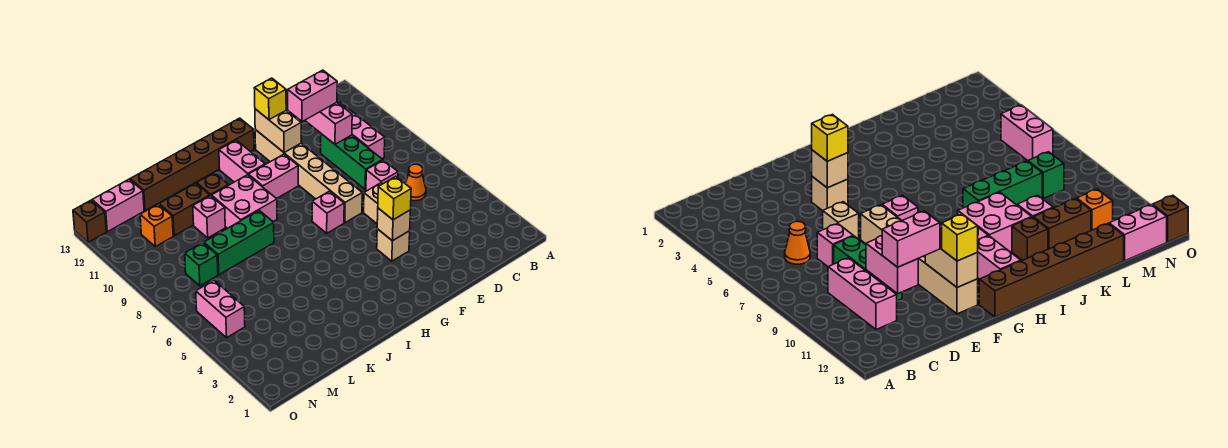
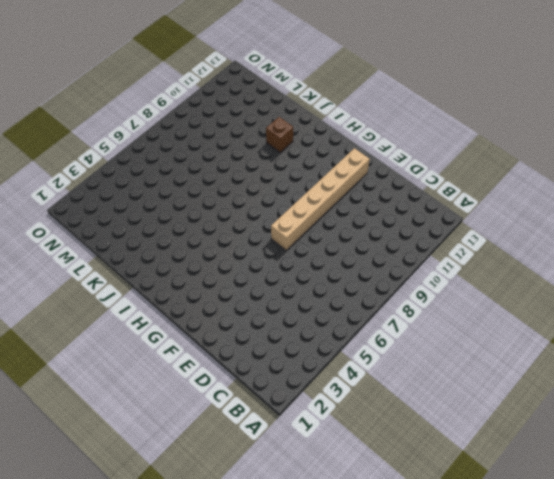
none -> orange 1x1 cone [405,164,426,201]
none -> pink 1x3 brick [338,102,385,159]
none -> pink 1x1 brick [366,160,398,191]

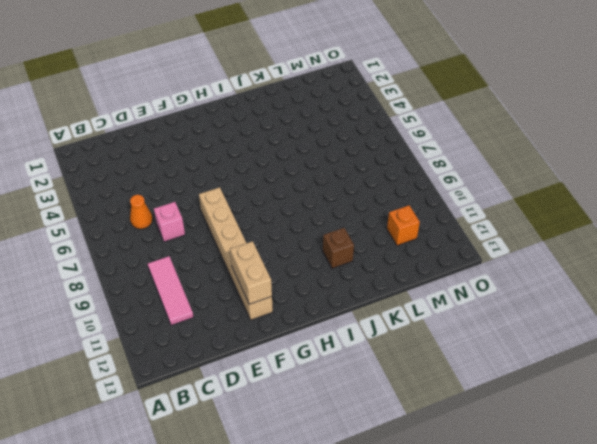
pink 1x3 tile [148,256,193,325] -> pink 1x3 brick [338,102,385,159]
none -> green 1x3 brick [321,134,382,189]
none -> tan 1x1 brick [364,183,382,224]
none -> tan 1x1 brick [377,229,410,261]

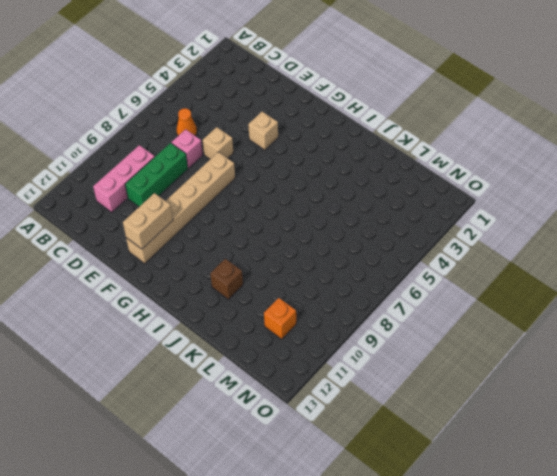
none -> pink 1x1 brick [312,191,344,233]
none -> pink 1x2 brick [248,154,298,199]
none -> brown 1x6 brick [130,118,254,211]

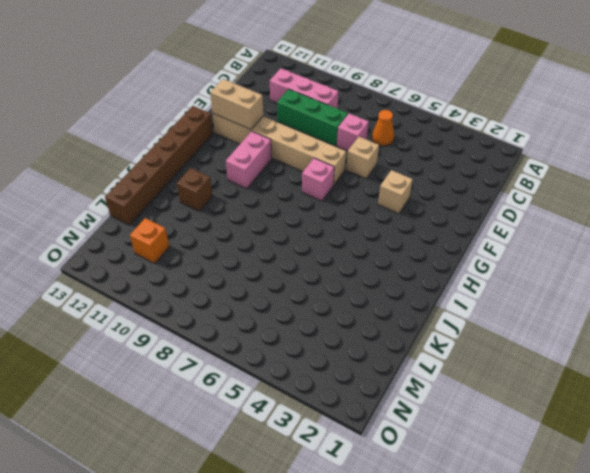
none -> pink 1x2 brick [219,140,265,182]
none -> pink 2x2 brick [212,175,277,228]
none -> green 1x3 brick [204,210,274,275]

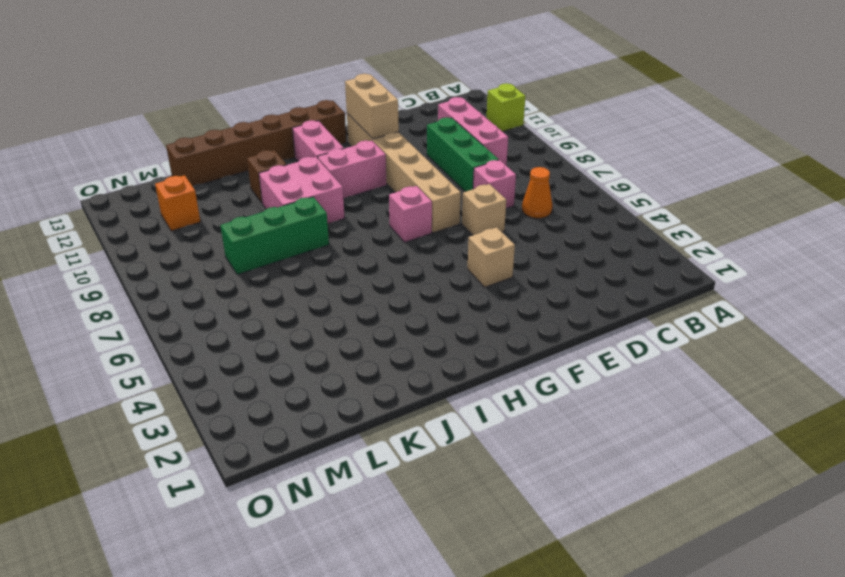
lime 1x1 brick [487,83,525,132] -> none
none -> pink 1x1 brick [193,196,225,238]
none -> brown 1x2 brick [159,183,210,236]
none -> green 1x1 brick [185,243,218,286]

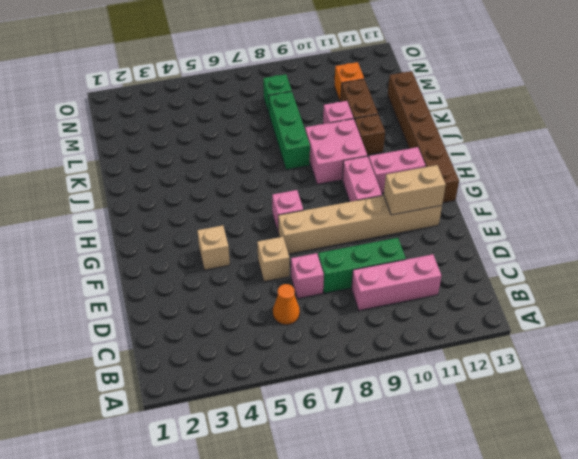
none -> pink 1x2 brick [92,179,144,232]
none -> pink 1x2 brick [196,280,245,338]
none -> brown 1x1 brick [73,200,106,243]

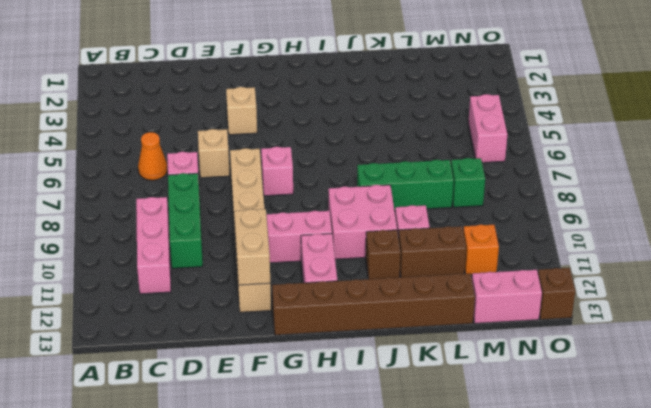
none -> pink 1x2 brick [306,102,352,144]
none -> tan 1x1 brick [377,208,410,241]
none -> pink 1x2 brick [288,70,337,122]

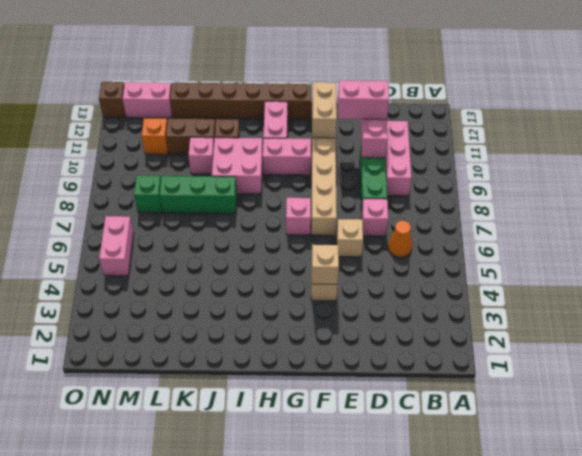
none -> yellow 1x1 brick [378,177,411,220]
none -> yellow 1x1 brick [254,78,286,120]

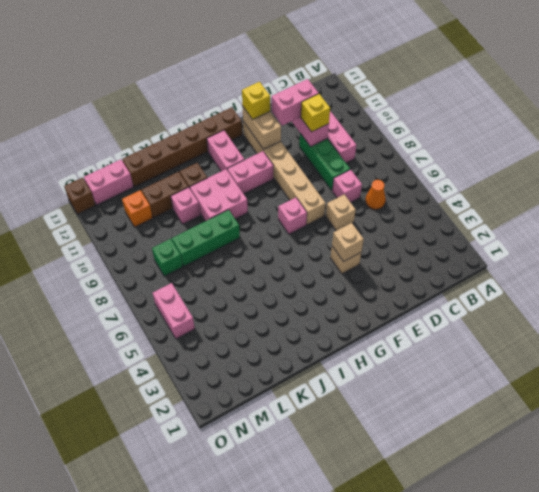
yellow 1x1 brick [301,94,330,132] -> yellow 1x1 brick moved to [378,177,411,220]

